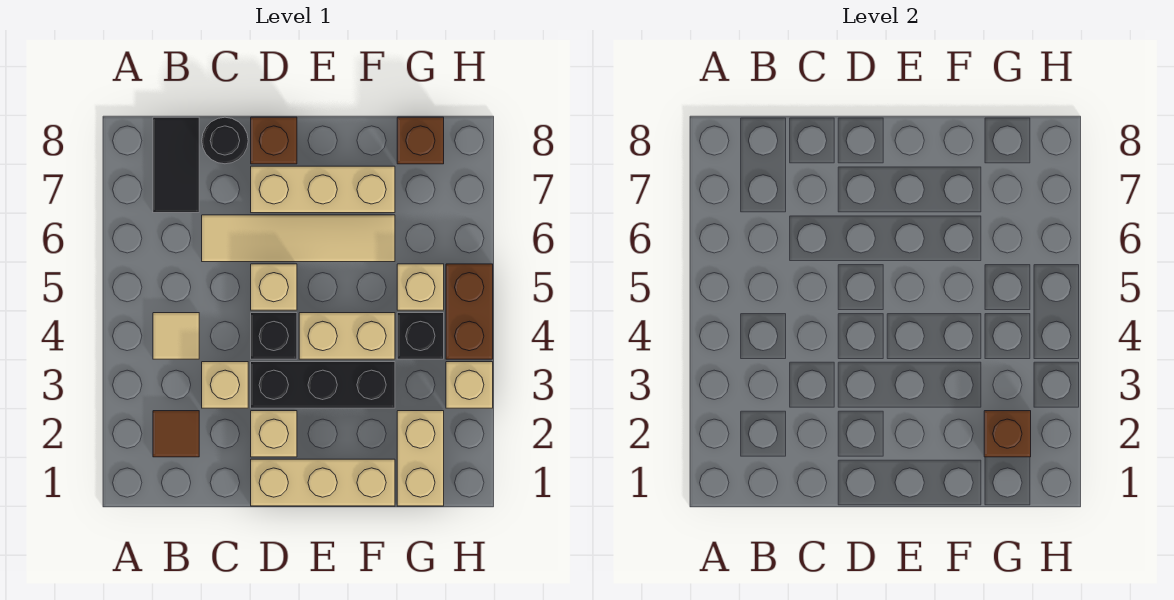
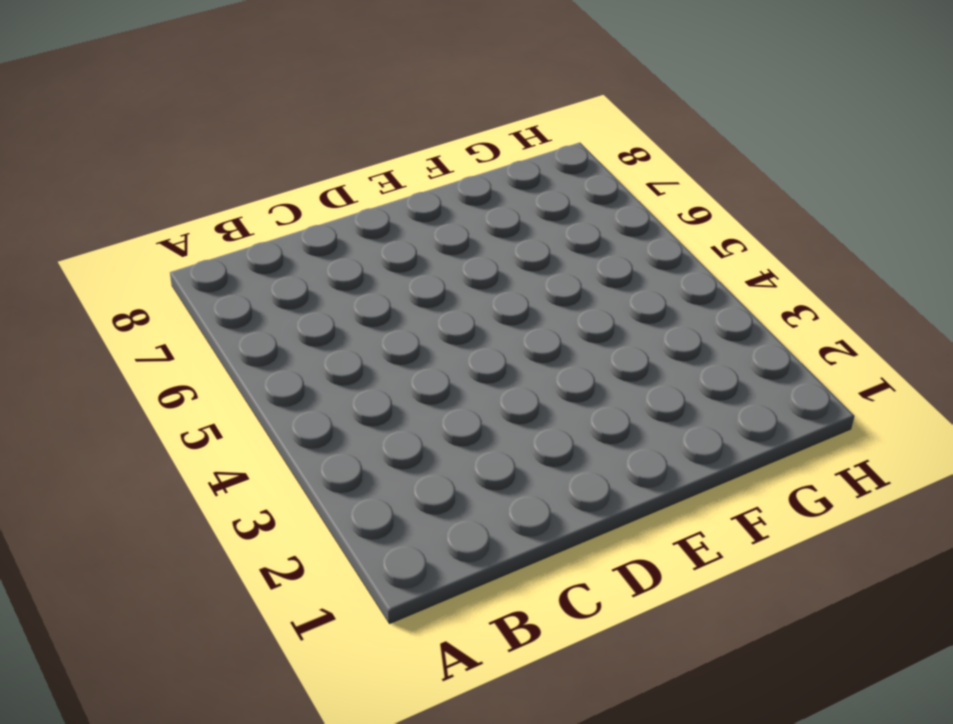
none -> brown 1x1 tile [153,411,199,457]
none -> tan 1x1 tile [153,313,199,359]
none -> black 1x2 tile [153,117,199,213]

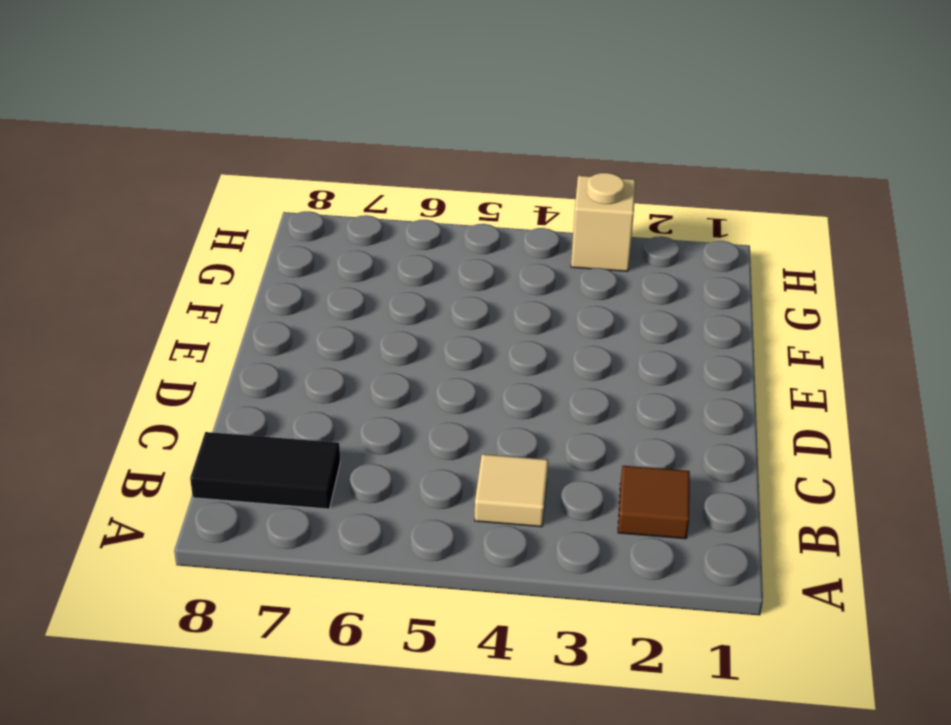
none -> tan 1x1 brick [202,362,248,408]
none -> tan 1x4 tile [202,215,395,262]
none -> black 1x1 round brick [202,117,248,164]

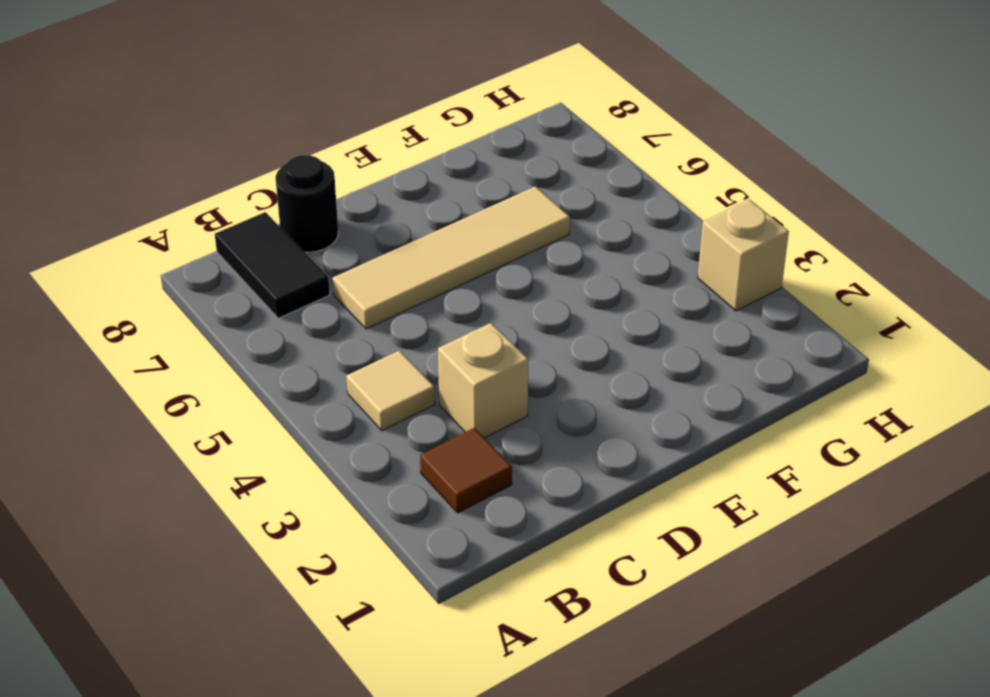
none -> tan 1x3 brick [251,459,395,506]
none -> tan 1x1 brick [251,411,297,457]
none -> black 1x3 brick [251,362,395,408]

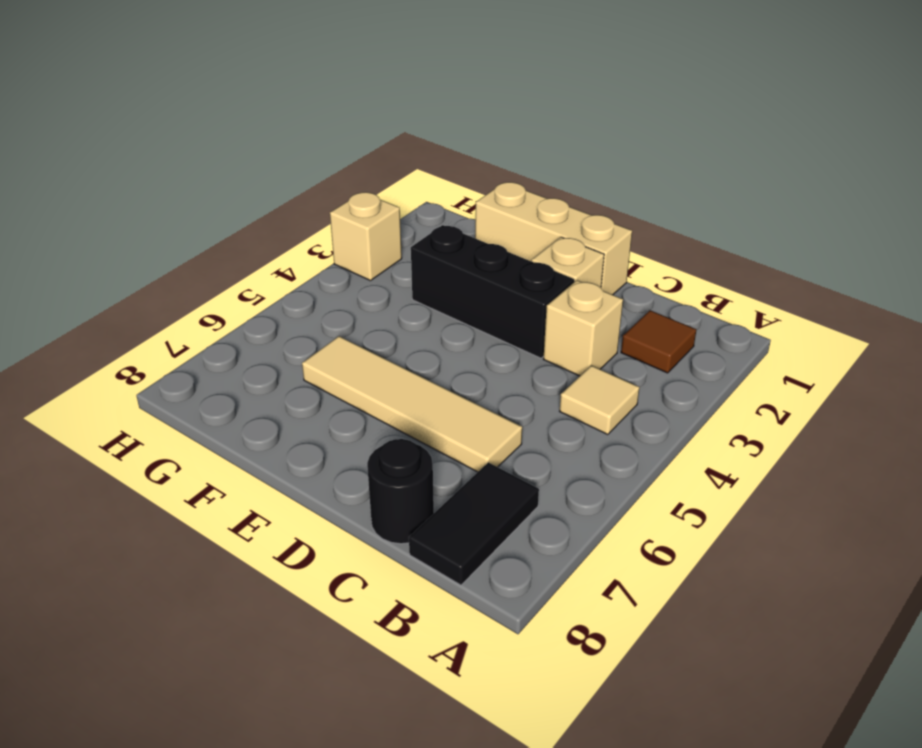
none -> black 1x1 brick [251,313,297,359]
none -> tan 1x1 brick [251,264,297,310]
none -> tan 1x3 brick [251,166,395,213]

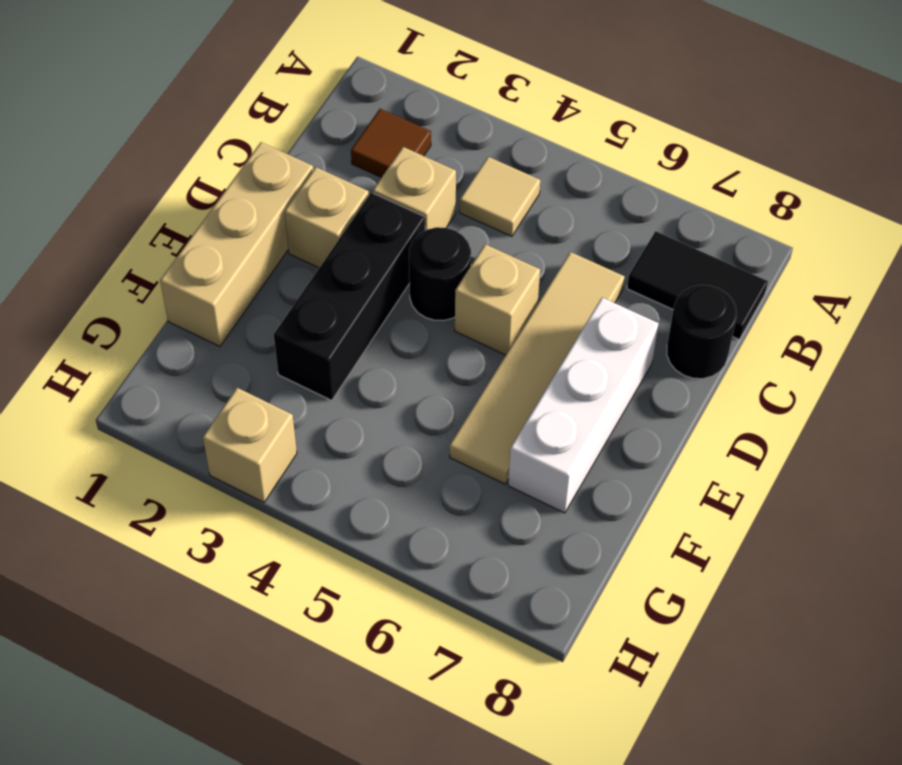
black 1x1 round brick [409,227,471,321] -> black 1x1 brick [251,313,297,359]
white 1x3 brick [508,298,659,513] -> tan 1x3 brick [251,166,395,213]
none -> brown 1x1 brick [251,117,297,164]
none -> tan 1x2 brick [299,313,395,359]
none -> tan 1x2 brick [397,411,444,506]

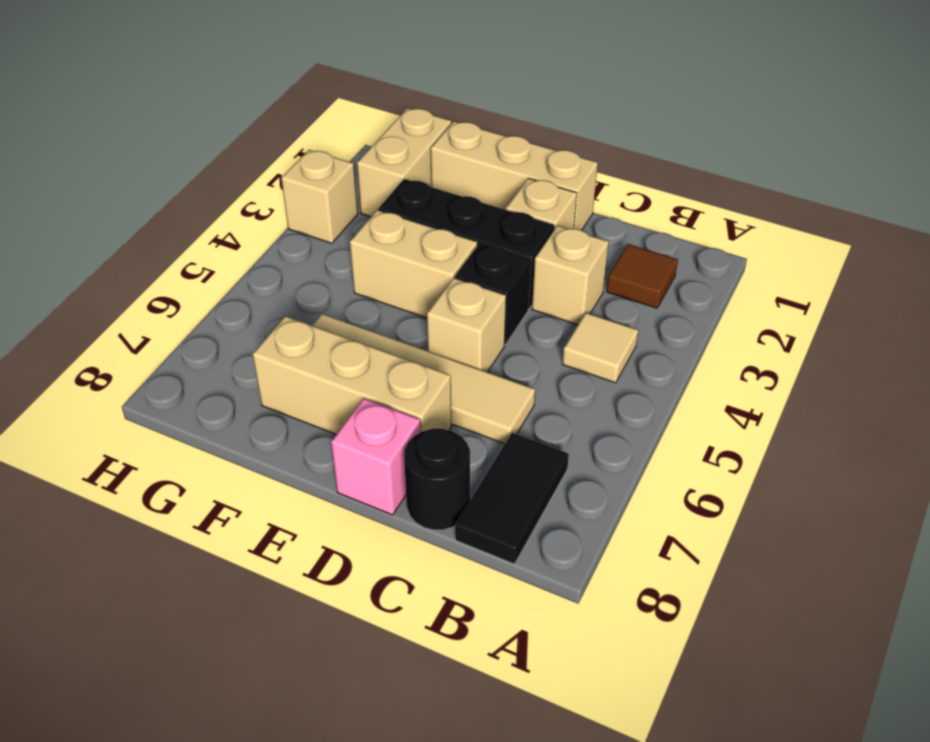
pink 1x1 brick [331,398,421,515] -> brown 1x1 brick [251,117,297,164]
none -> black 1x1 brick [397,313,444,359]
none -> tan 1x1 brick [397,264,444,310]
none -> brown 1x1 brick [397,117,444,164]

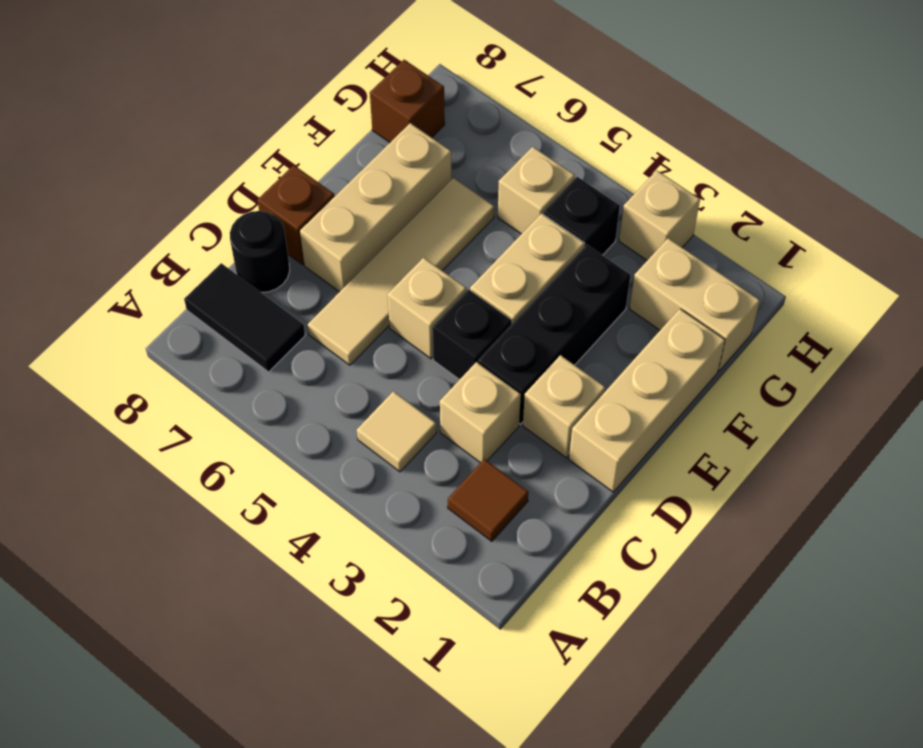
none -> brown 1x2 brick [446,264,493,359]
none -> brown 1x1 brick [984,411,1031,457]

